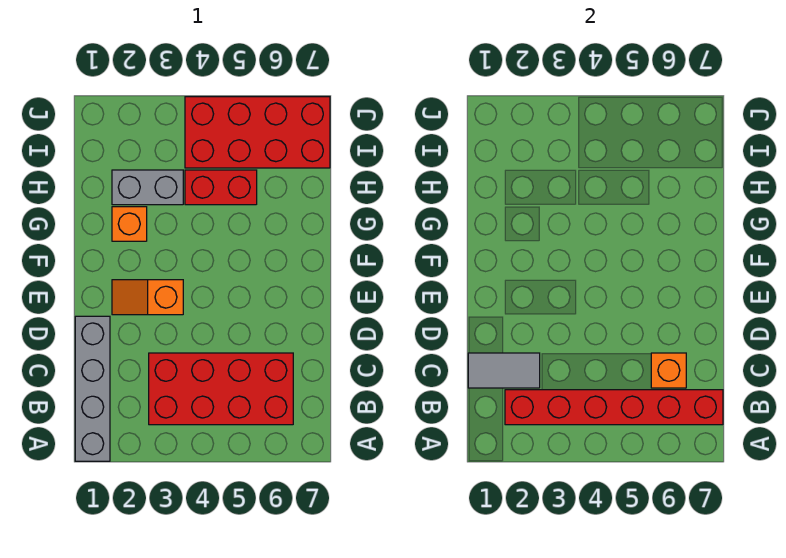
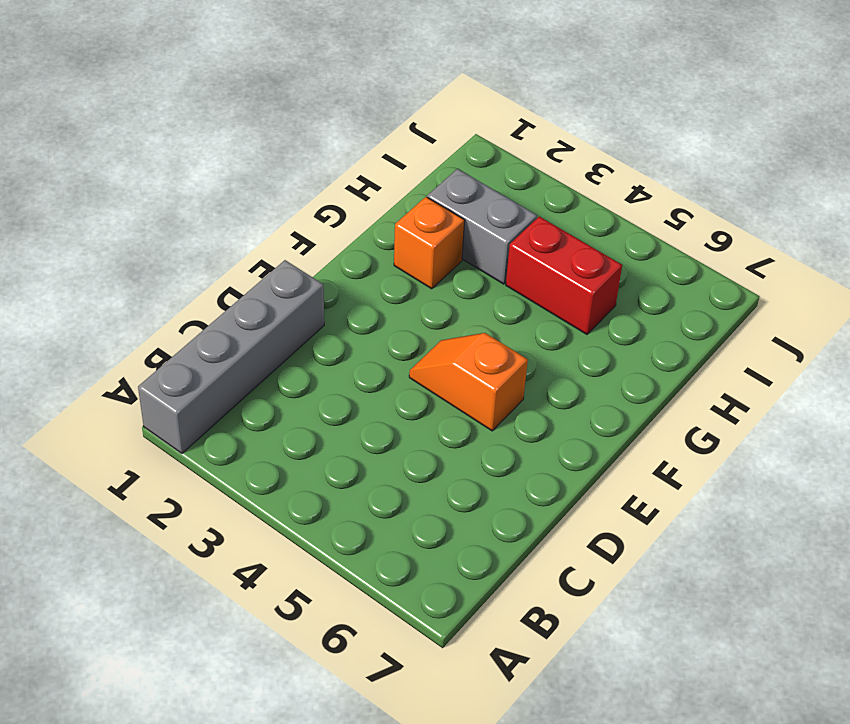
orange 1x2 slope [409,333,528,431] -> orange 1x2 slope moved to [112,280,183,315]
none -> red 2x4 brick [149,353,293,425]
none -> red 2x4 brick [185,97,330,168]

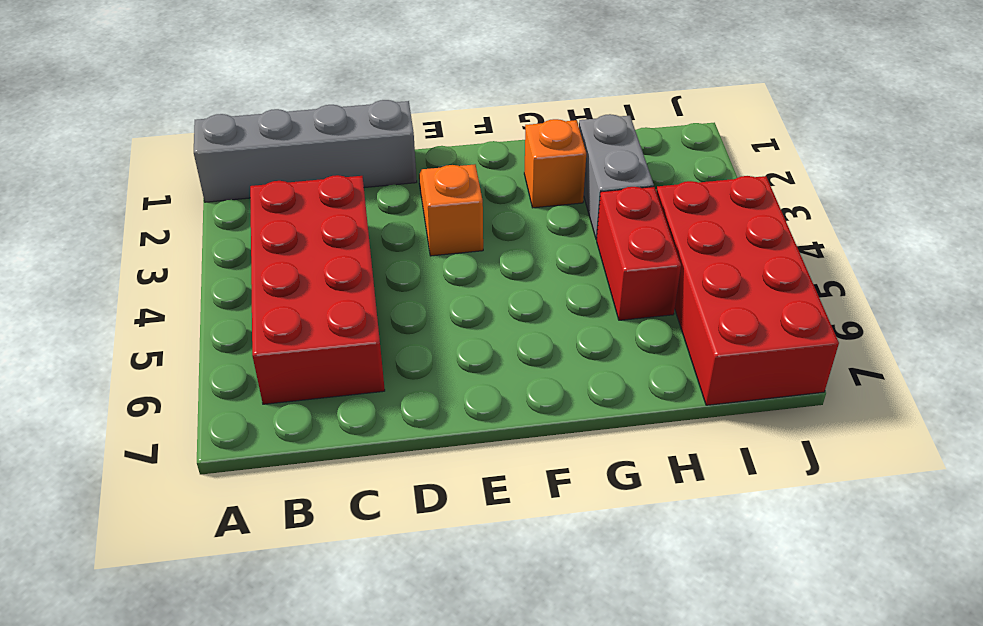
none -> red 1x6 brick [505,390,723,425]
none -> grey 1x2 tile [468,353,540,388]

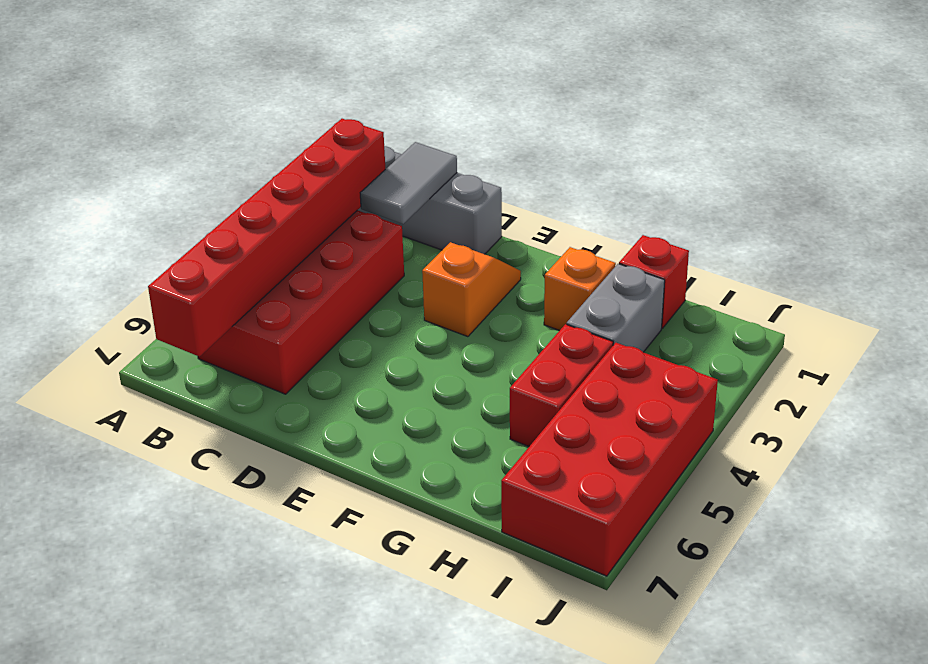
red 1x1 brick [619,235,689,328] -> none
none -> orange 1x1 brick [651,353,686,388]

